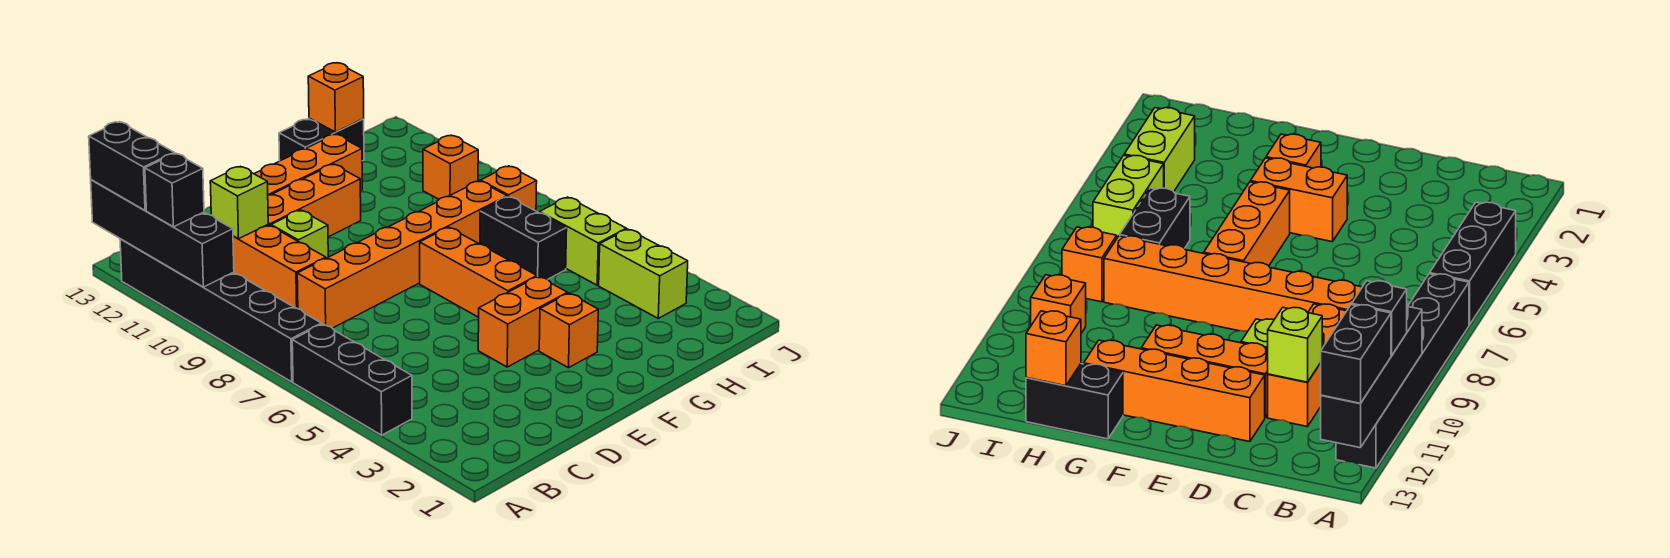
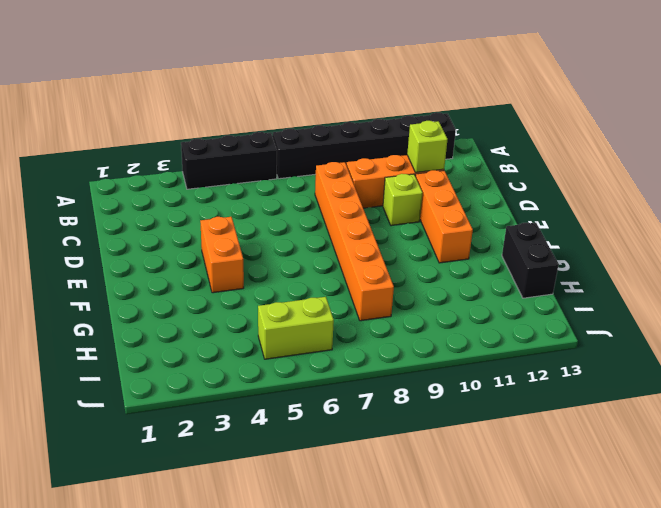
none -> orange 1x4 brick [254,134,362,195]
none -> orange 1x1 brick [539,293,598,368]
none -> orange 1x3 brick [420,227,537,317]

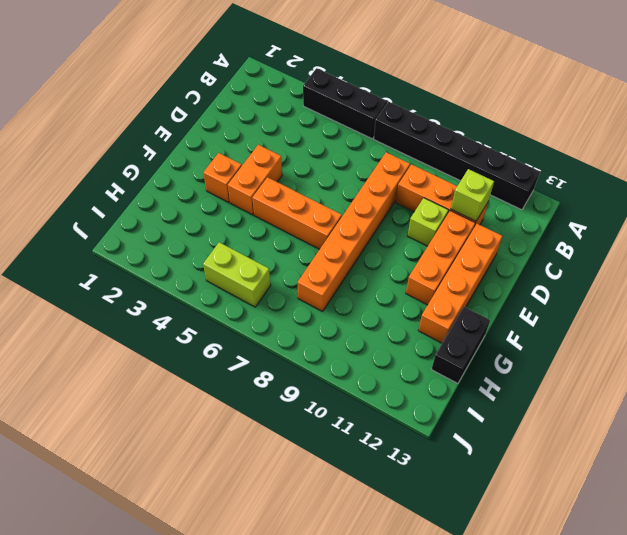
none -> black 1x2 brick [480,196,567,279]
none -> lime 1x2 brick [599,229,688,318]
none -> orange 1x1 brick [481,166,537,211]

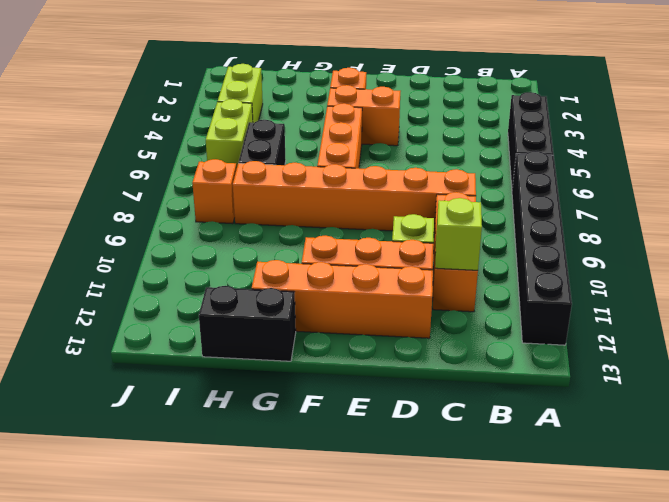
none -> orange 1x1 brick [423,136,478,199]
none -> black 1x4 brick [91,180,234,287]
none -> orange 1x1 brick [308,63,364,132]

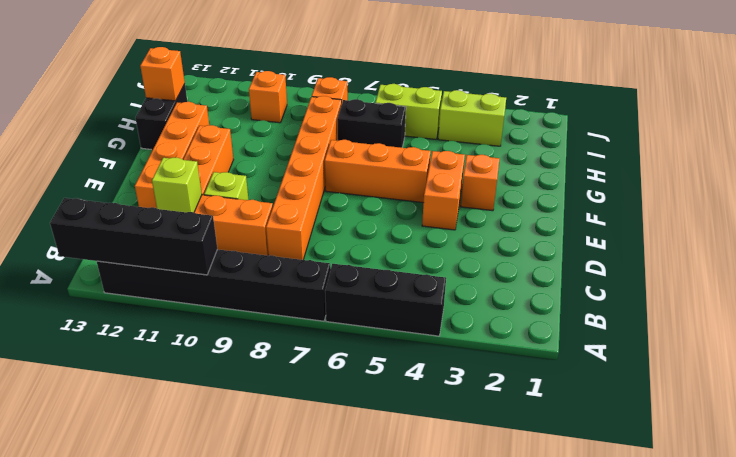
none -> black 1x1 brick [145,153,204,227]
none -> black 1x2 brick [89,122,174,210]

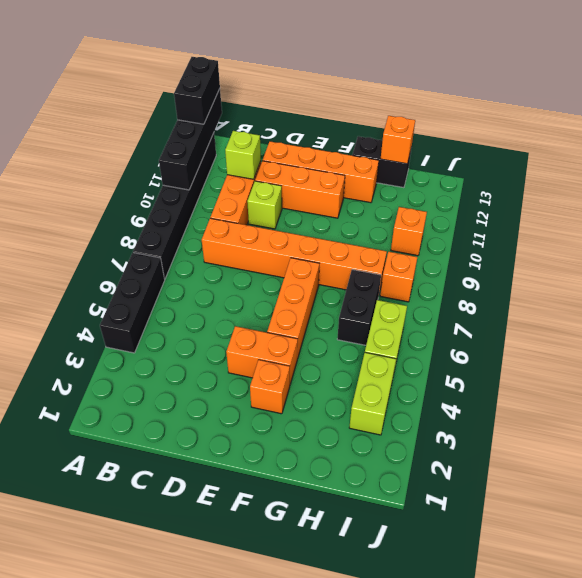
none -> black 1x1 brick [145,153,204,227]

